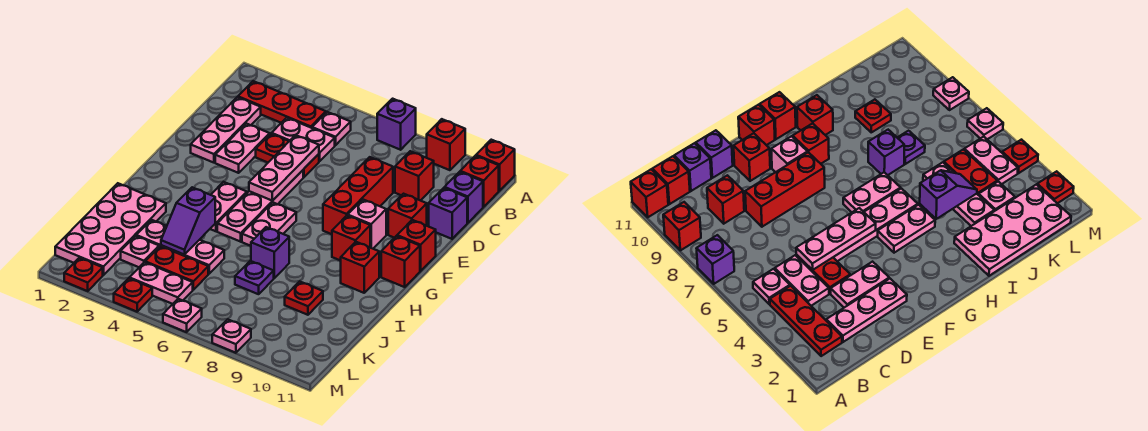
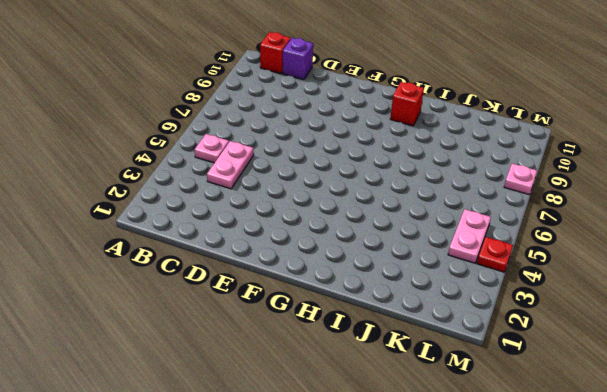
none -> purple 1x1 brick [377,99,416,150]
none -> red 1x1 brick [427,119,465,170]
none -> red 1x1 brick [476,140,515,191]
none -> red 1x3 plate [238,81,326,128]

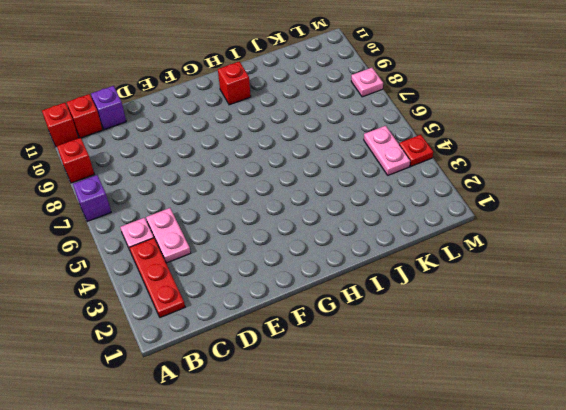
none -> pink 1x3 plate [191,97,261,163]
none -> red 1x1 brick [395,151,434,201]
none -> pink 1x2 plate [215,124,270,173]
none -> red 1x2 plate [256,134,319,177]

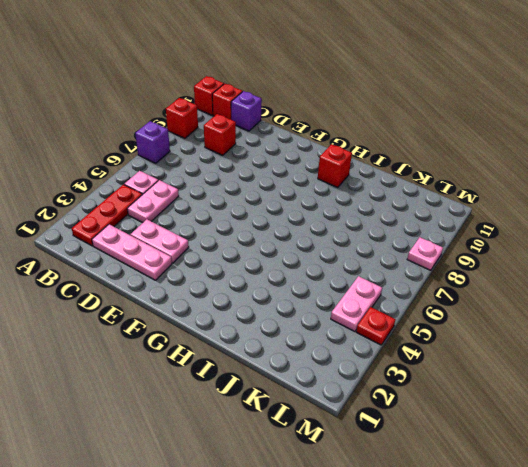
none -> red 1x2 plate [256,134,319,177]
none -> red 1x3 brick [323,157,393,234]
none -> purple 1x1 brick [429,188,467,239]
none -> pink 1x4 plate [217,170,303,242]

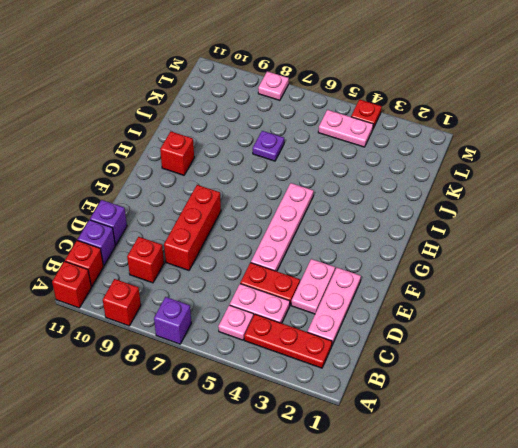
none -> red 1x1 brick [388,194,427,238]
none -> pink 1x1 brick [348,199,386,249]
none -> red 1x1 brick [397,220,436,271]
none -> pink 1x2 plate [210,182,247,231]

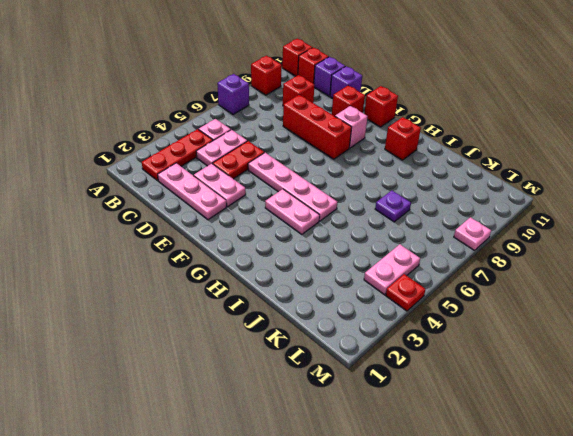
none -> pink 1x2 plate [242,203,296,246]
none -> red 1x1 brick [332,215,370,261]
none -> red 1x1 brick [381,236,420,287]
none -> pink 2x4 plate [55,183,166,275]

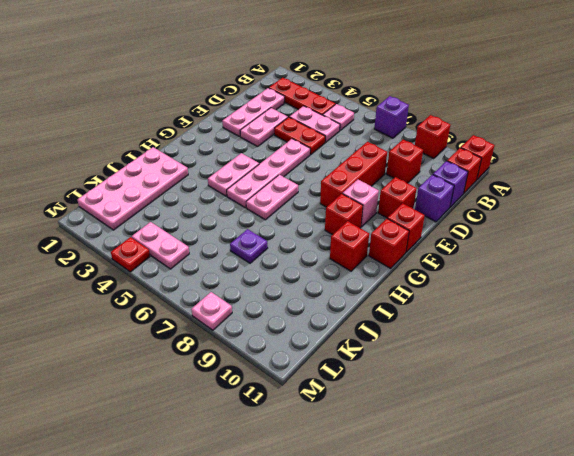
none -> purple 1x1 brick [251,227,289,278]
none -> pink 1x3 plate [136,220,224,274]
none -> red 1x1 plate [285,281,323,315]
none -> pink 1x1 plate [121,236,159,267]

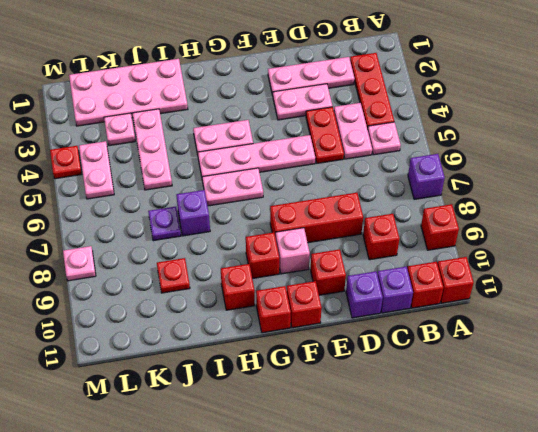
none -> red 1x2 plate [145,246,208,290]
none -> red 1x1 plate [64,258,103,291]
none -> pink 1x1 plate [163,299,202,332]
none -> pink 1x3 plate [249,135,319,201]

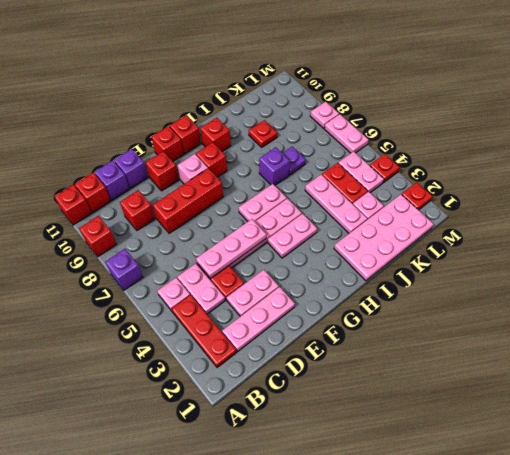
pink 1x2 plate [324,114,369,153] -> pink 1x1 plate [163,299,202,332]
none -> purple 1x2 slope [161,187,215,255]

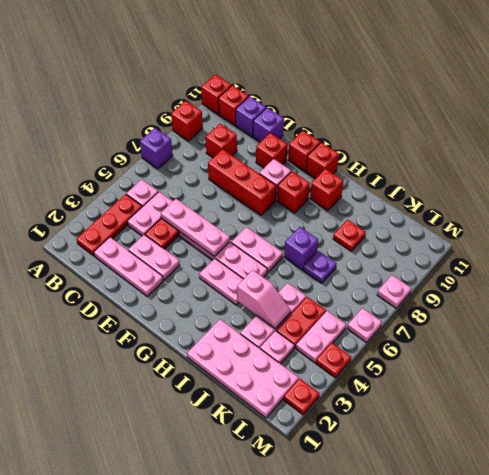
pink 1x2 slope [237,270,291,329] -> purple 1x2 slope [161,187,215,255]

